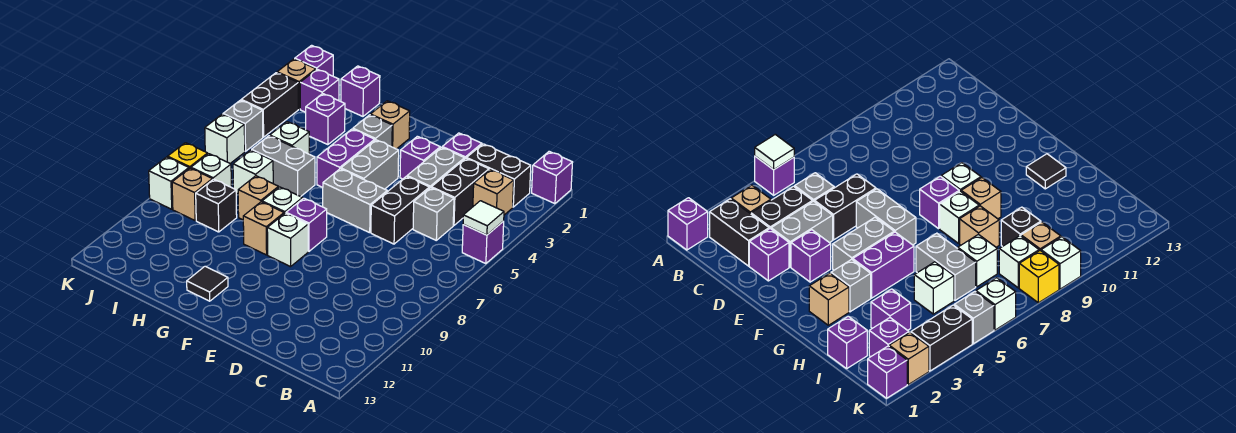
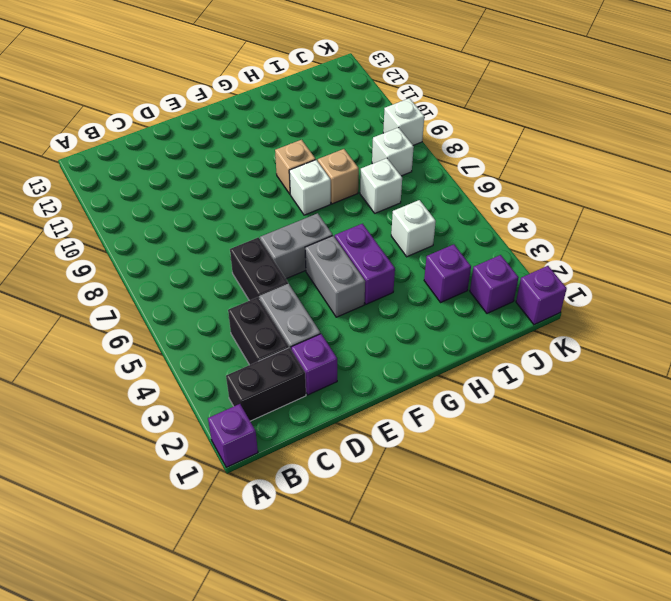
none -> purple 1x1 brick [462,221,504,264]
none -> tan 1x1 brick [473,169,514,215]
none -> grey 1x1 brick [413,188,454,240]
none -> purple 1x1 brick [400,136,440,179]

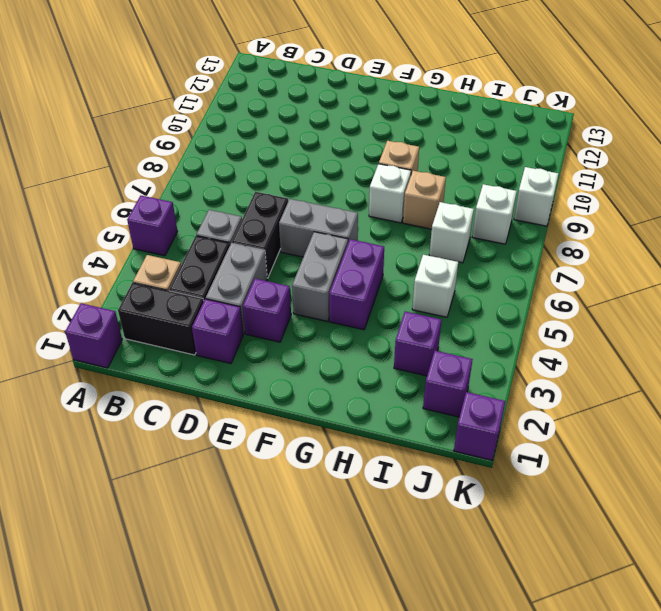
none -> purple 1x1 brick [286,198,327,251]
none -> white 1x1 brick [267,213,308,267]
none -> tan 1x1 brick [370,101,410,149]
none -> grey 1x1 brick [353,115,392,147]

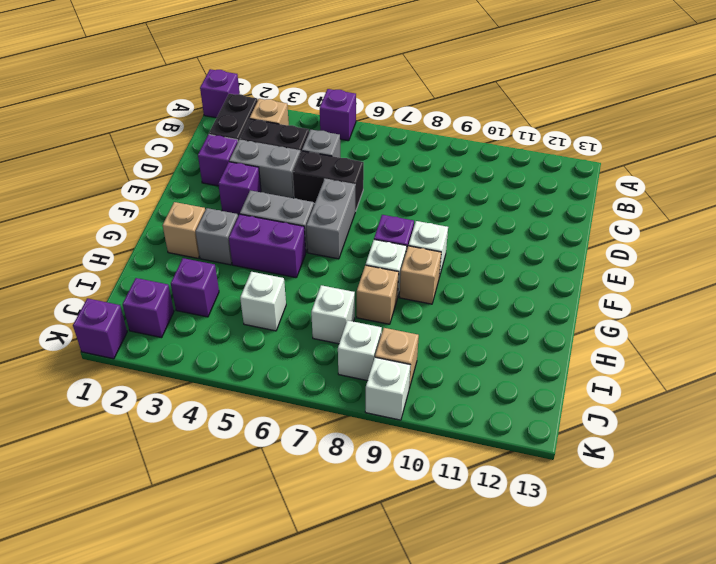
none -> black 1x1 tile [187,266,228,301]
none -> grey 1x2 brick [252,136,315,197]
none -> purple 1x1 brick [341,66,380,116]
none -> black 1x1 brick [196,179,237,232]

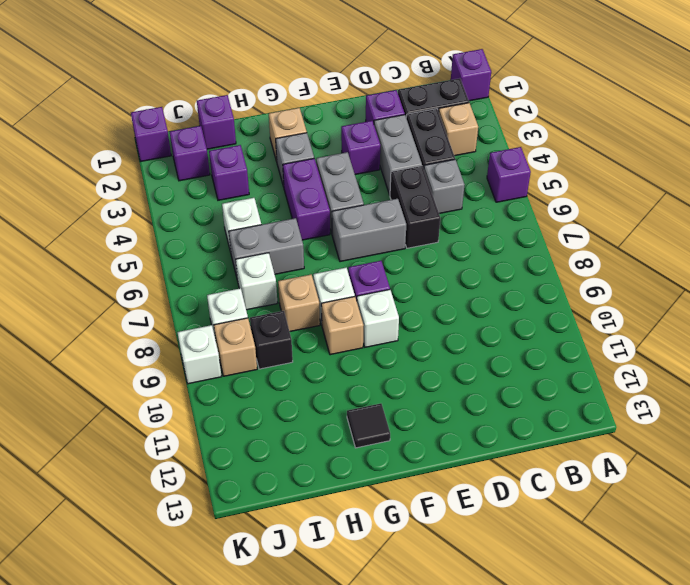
none -> tan 1x1 brick [277,59,316,109]
none -> black 1x2 brick [241,73,298,137]
none -> grey 1x1 brick [223,100,263,151]
none -> white 1x1 brick [205,114,245,163]

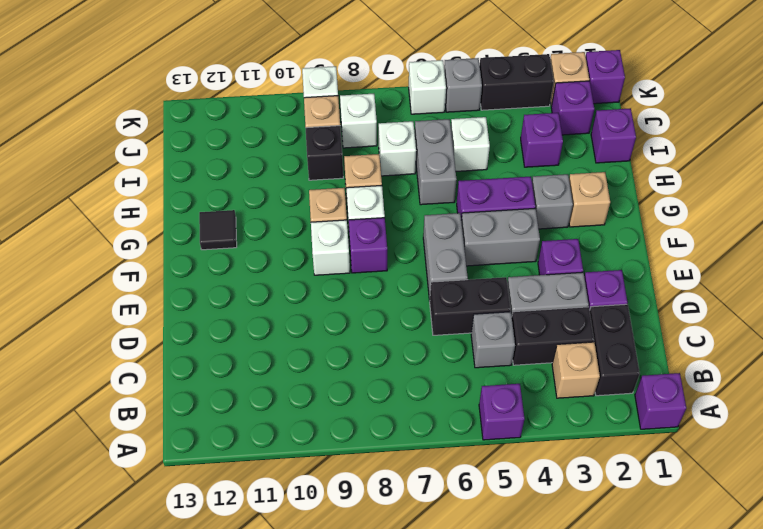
none -> yellow 1x1 brick [168,143,208,168]
none -> white 1x1 tile [463,201,504,235]

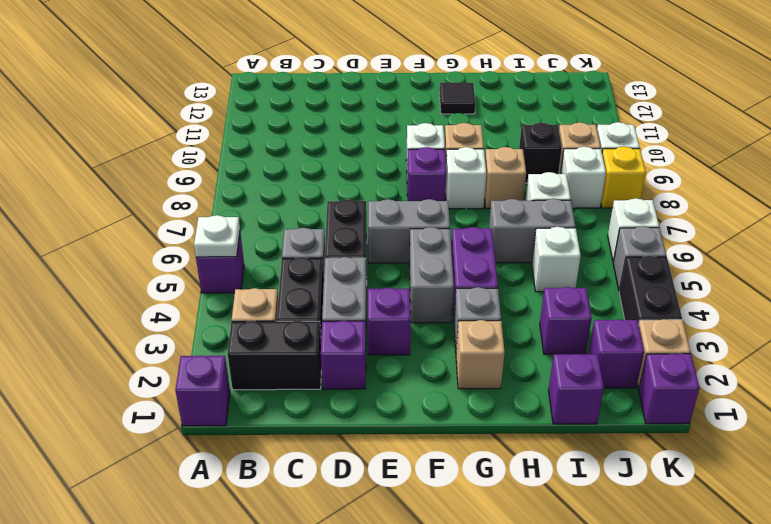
white 1x1 plate [194,215,240,257] -> white 1x1 tile [463,201,504,235]

